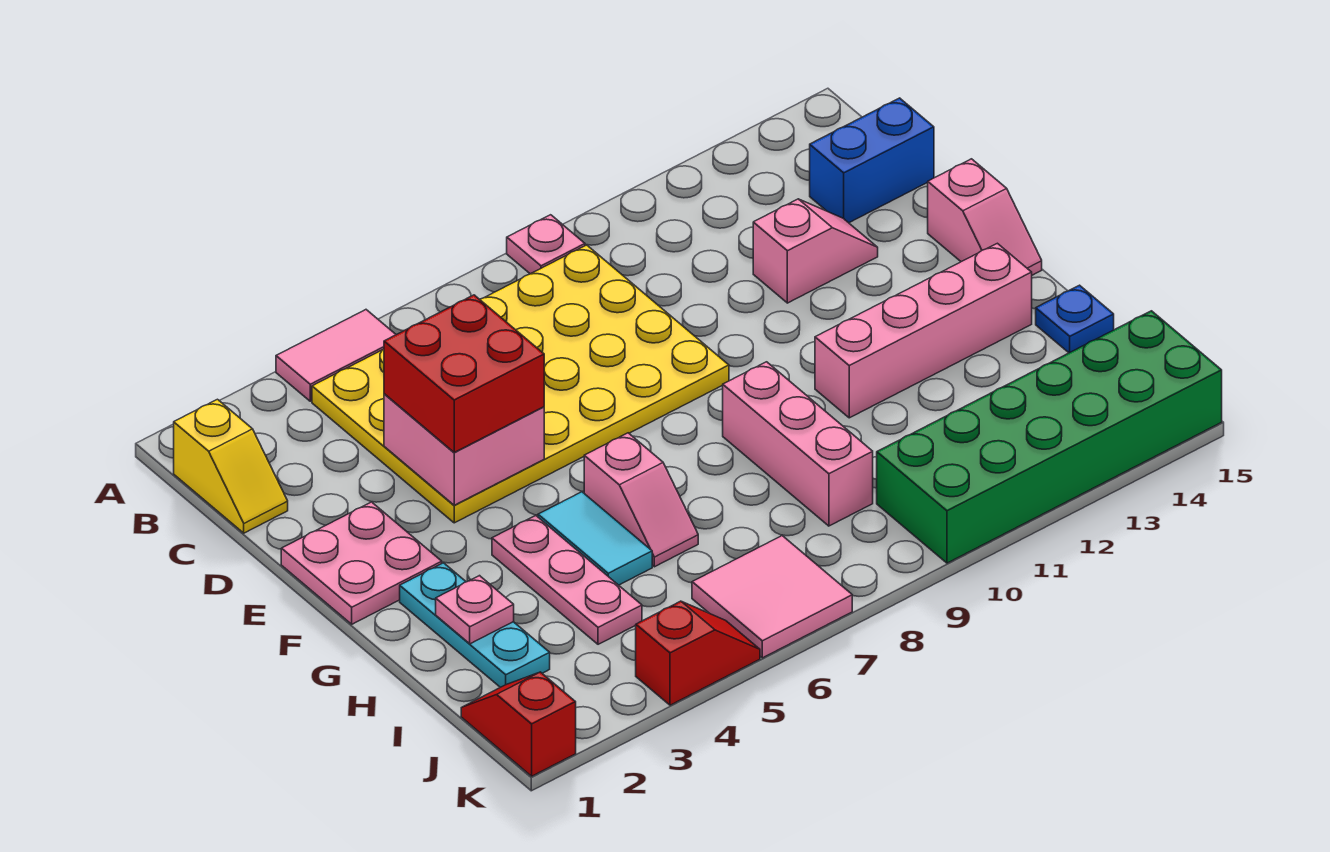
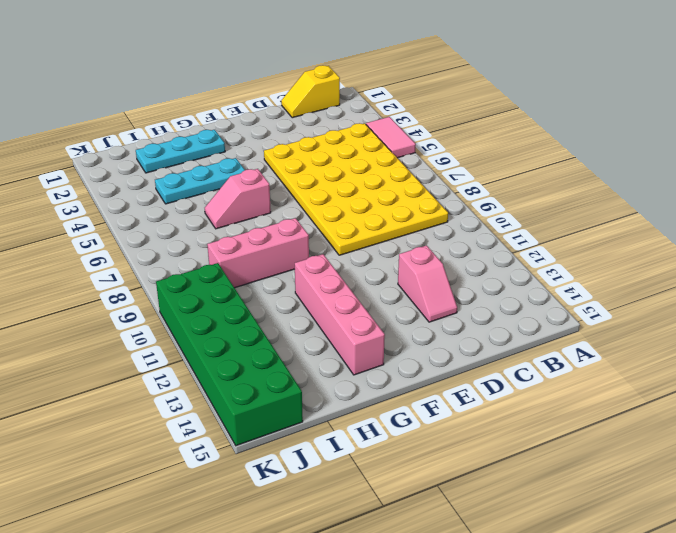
cyan 1x3 plate [155,158,245,204] -> pink 1x3 plate [492,516,642,644]
none -> pink 1x1 plate [507,215,585,274]
none -> blue 1x2 brick [810,98,934,223]
none -> pink 2x2 plate [281,502,442,624]

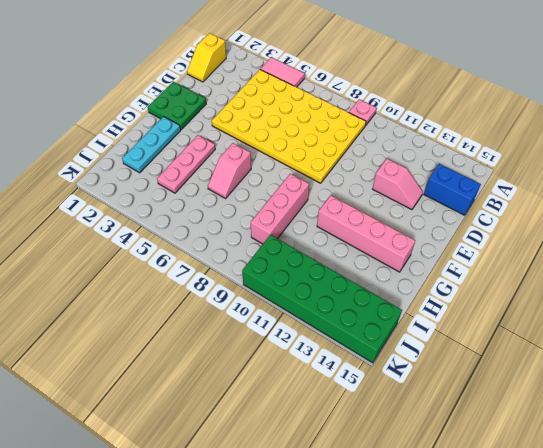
green 2x2 plate [148,82,206,130] -> pink 2x2 plate [281,502,442,624]
none -> pink 1x2 slope [928,159,1042,275]
none -> cyan 1x2 tile [538,492,652,585]
none -> blue 1x1 plate [1036,285,1114,353]

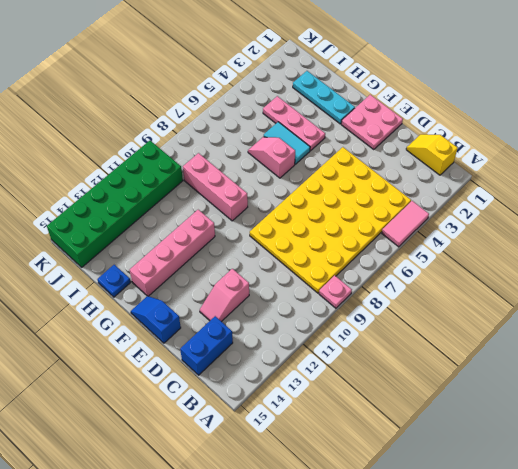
blue 1x2 slope [131,296,181,343] -> pink 1x2 slope [928,159,1042,275]
none -> red 1x2 slope [461,672,576,776]
none -> pink 2x2 tile [692,536,852,658]
none -> red 1x2 slope [636,601,760,705]

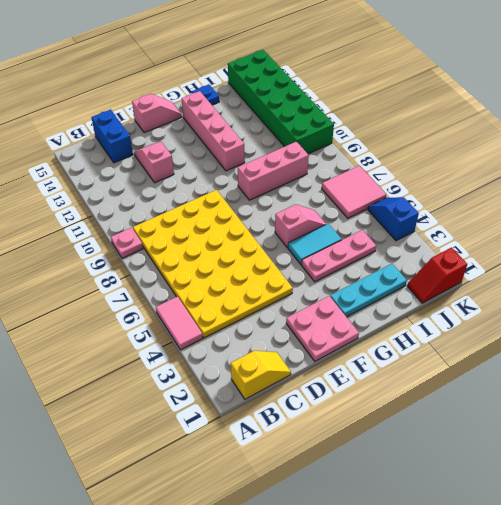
blue 1x2 slope [368,197,419,241] -> red 1x2 slope [636,601,760,705]
none -> pink 2x2 brick [384,394,544,505]
none -> pink 1x1 plate [436,576,514,644]
none -> red 2x2 brick [384,295,544,452]

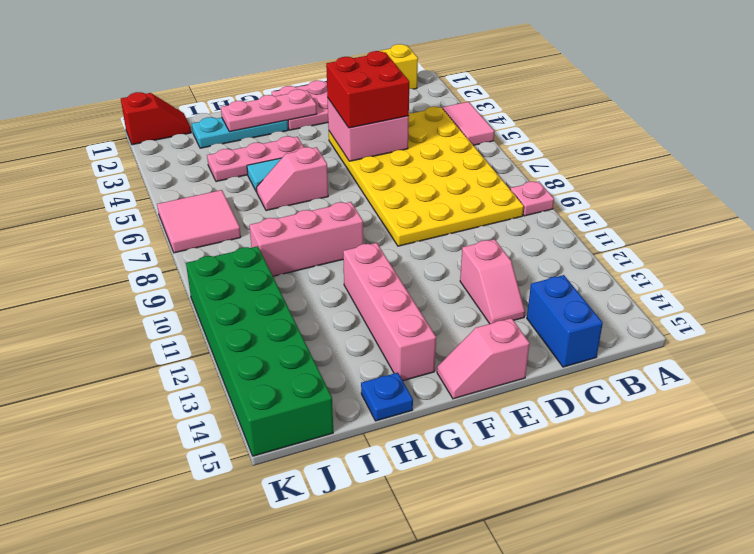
pink 1x3 plate [221,89,317,132] -> pink 1x1 plate [436,576,514,644]
none -> red 1x2 slope [636,601,760,705]

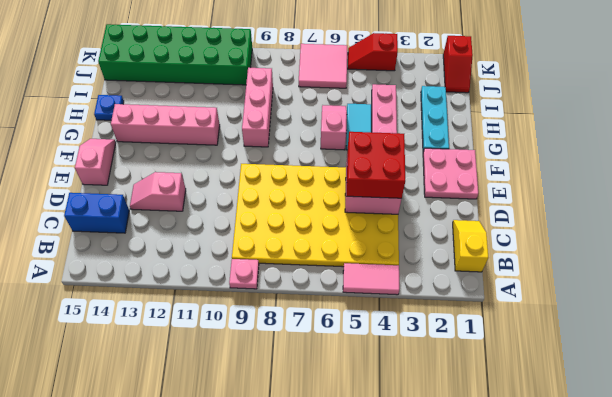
none -> pink 1x1 plate [436,576,514,644]

